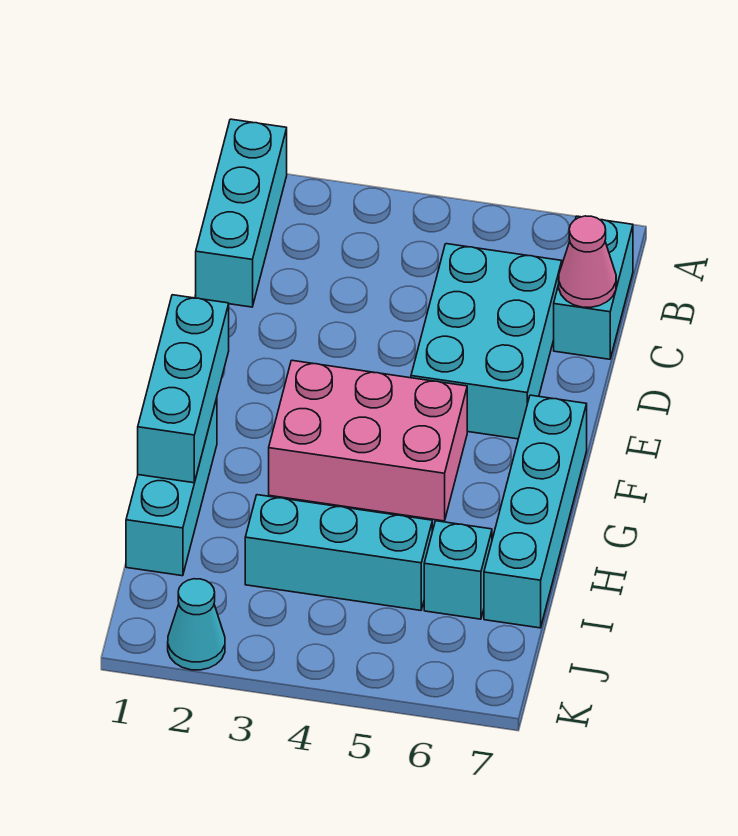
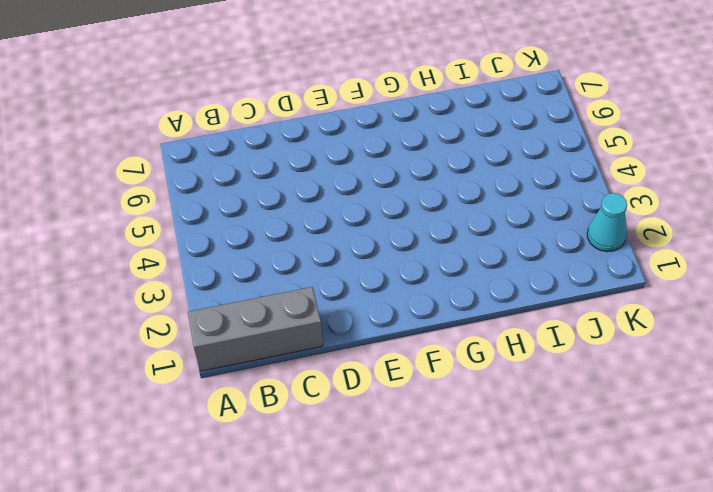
grey 1x3 brick [188,287,323,371] -> cyan 1x3 brick [196,119,287,307]
none -> cyan 1x2 brick [554,216,633,359]
none -> cyan 2x3 brick [411,244,562,439]

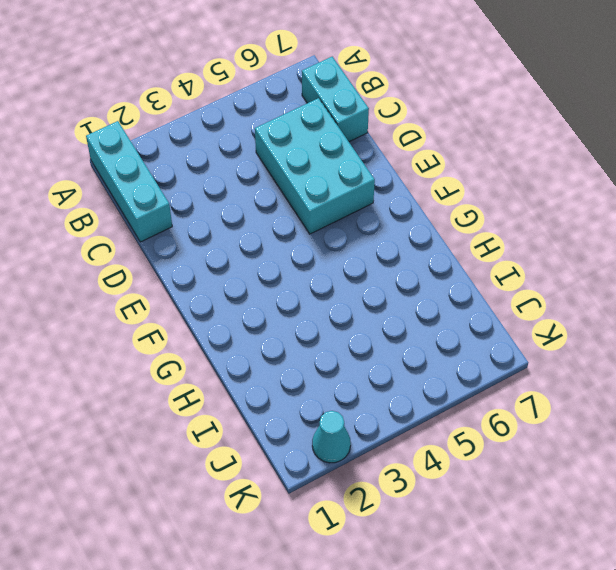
none -> pink 2x3 brick [269,360,467,521]
none -> cyan 1x4 brick [484,395,587,628]

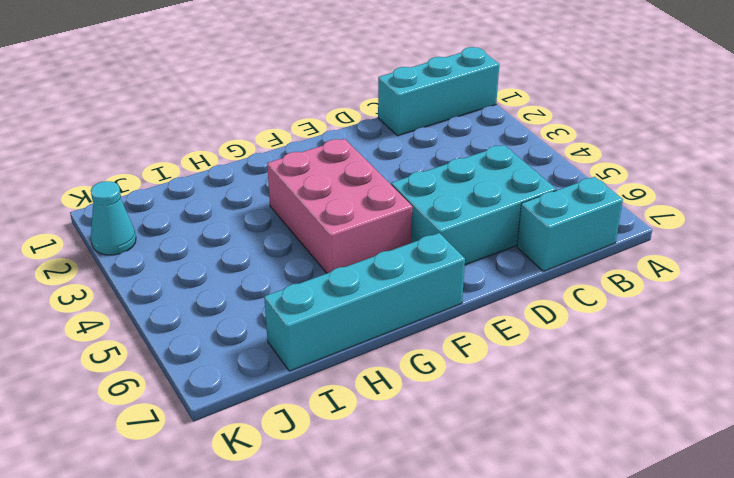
none -> cyan 1x3 brick [126,398,217,576]
none -> cyan 1x3 brick [245,495,432,610]

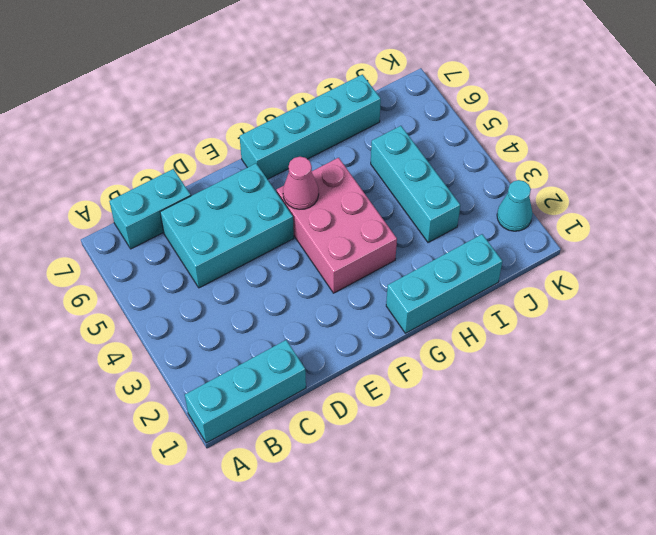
pink 1x1 cone [283,157,319,209] -> pink 1x1 cone moved to [559,216,616,307]
none -> cyan 1x1 brick [424,521,492,619]
none -> cyan 1x3 brick [138,295,229,483]

